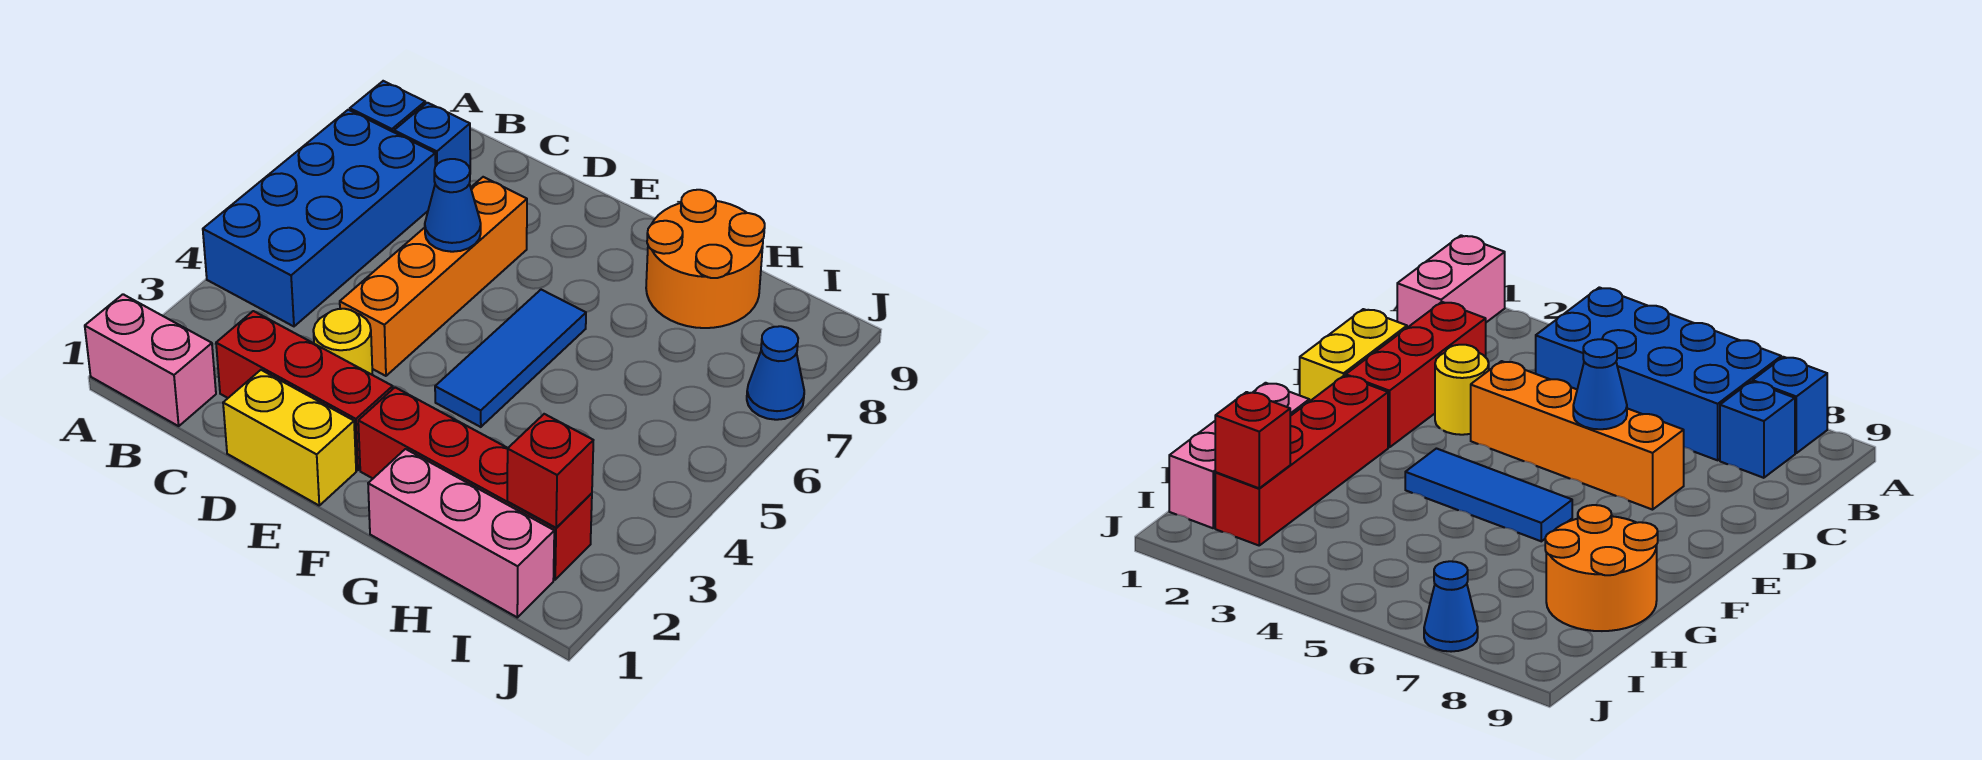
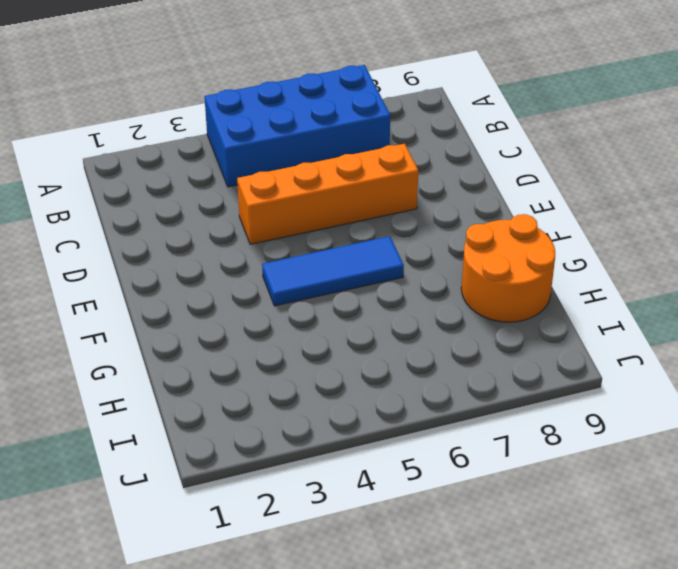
none -> pink 1x2 brick [85,294,216,426]
none -> blue 1x1 brick [350,81,425,132]
none -> blue 1x1 brick [394,103,470,168]

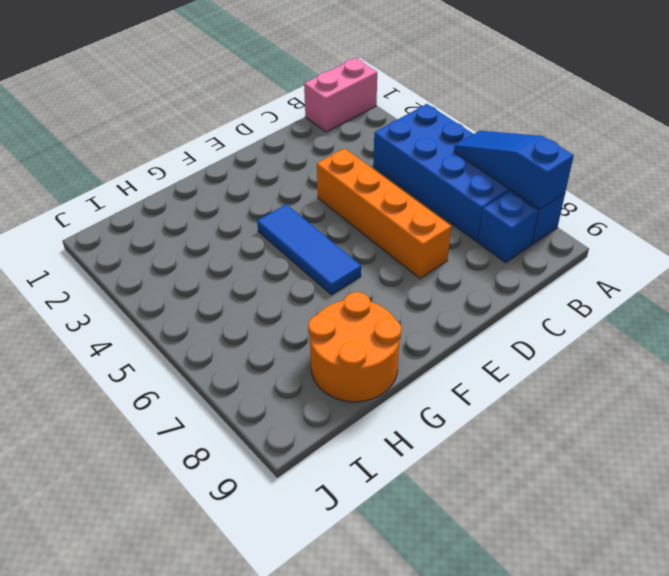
blue 1x3 slope [454,131,574,209] -> none
none -> red 1x3 brick [216,311,393,470]
none -> yellow 1x2 brick [223,370,356,505]
none -> yellow 1x1 round brick [313,309,372,375]

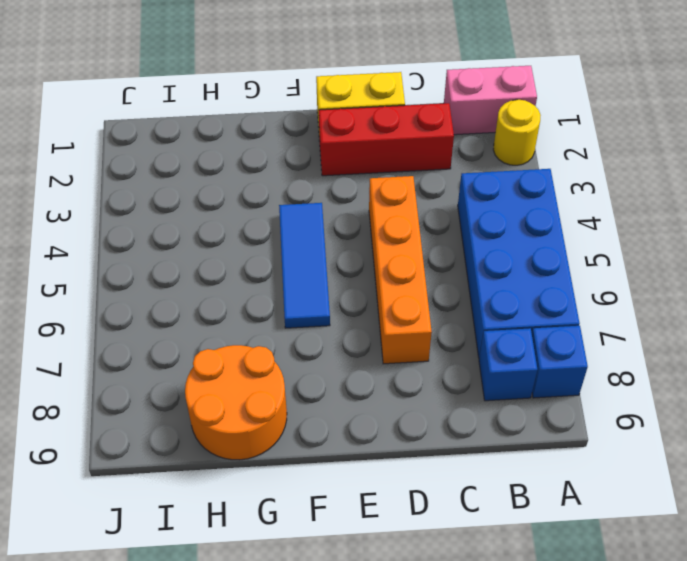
yellow 1x1 round brick [493,100,541,165] -> yellow 1x1 round brick moved to [313,309,372,375]
none -> red 1x4 brick [358,387,592,580]
none -> pink 1x3 brick [368,449,554,617]
none -> blue 1x1 cone [747,326,804,420]

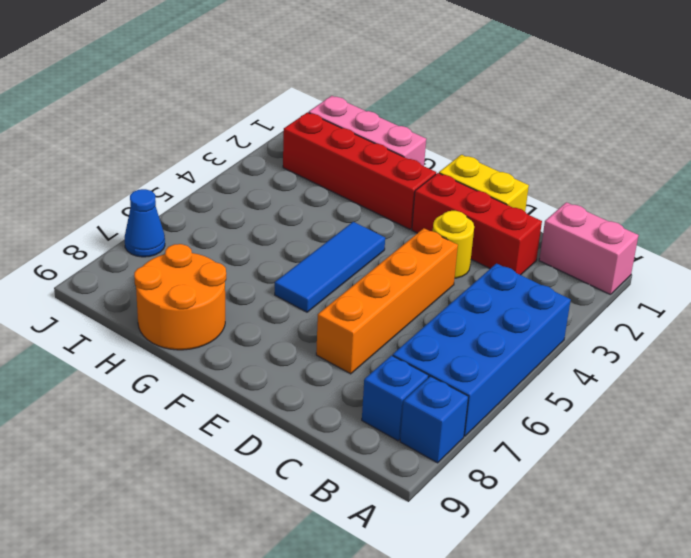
none -> blue 1x1 cone [425,159,481,252]
none -> red 1x1 brick [507,414,593,528]

